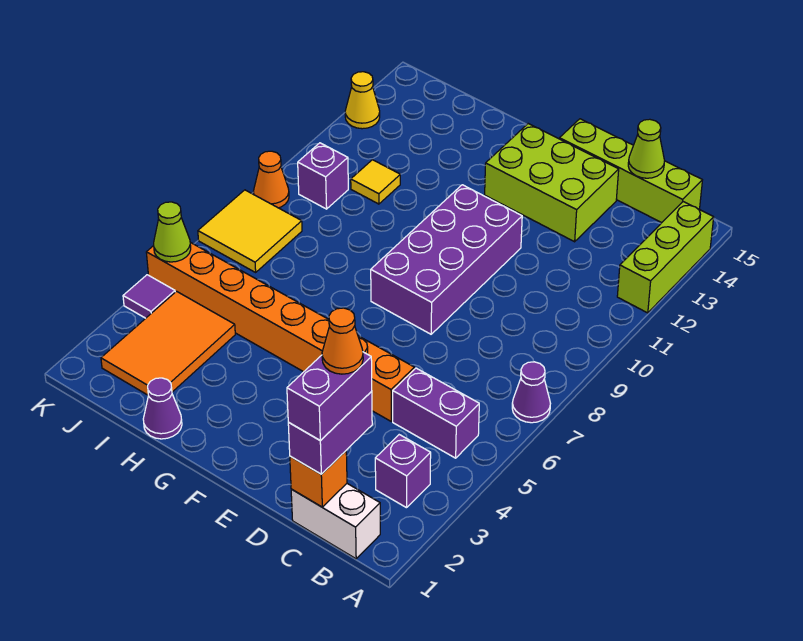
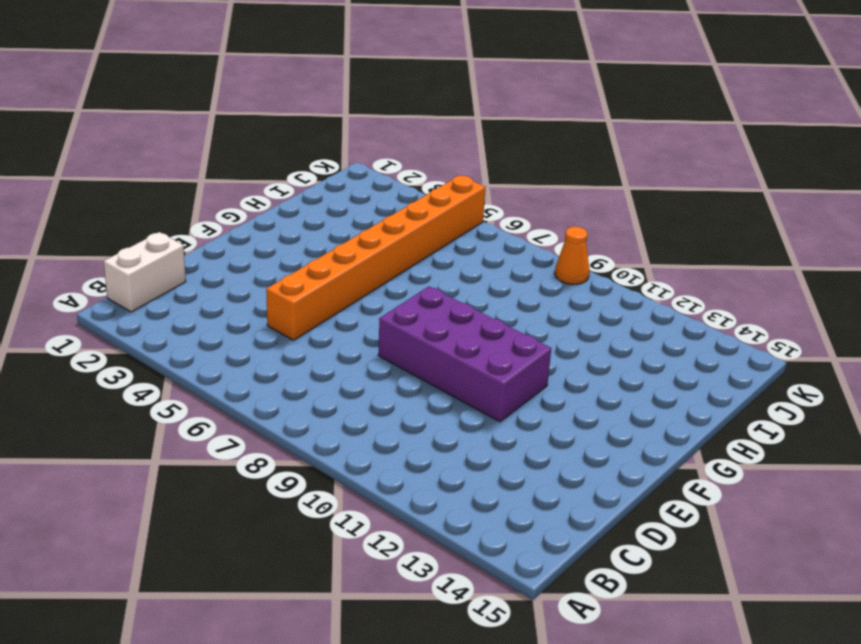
none -> purple 1x1 cone [512,362,551,423]
none -> lime 1x3 brick [617,202,714,313]
none -> purple 1x1 brick [375,435,431,508]

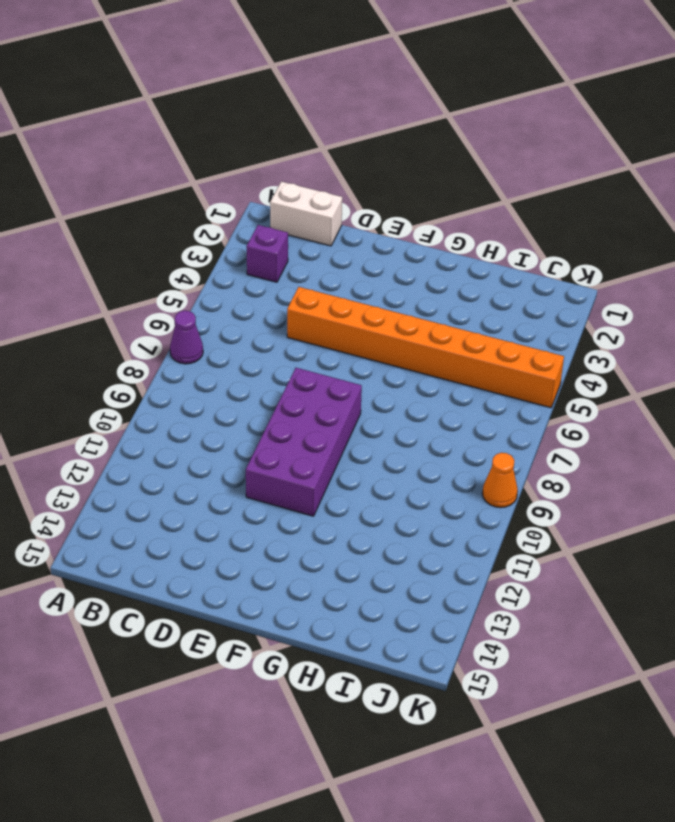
none -> lime 1x3 brick [617,202,714,313]
none -> purple 1x2 brick [393,368,479,458]
none -> lime 1x4 brick [560,119,702,223]

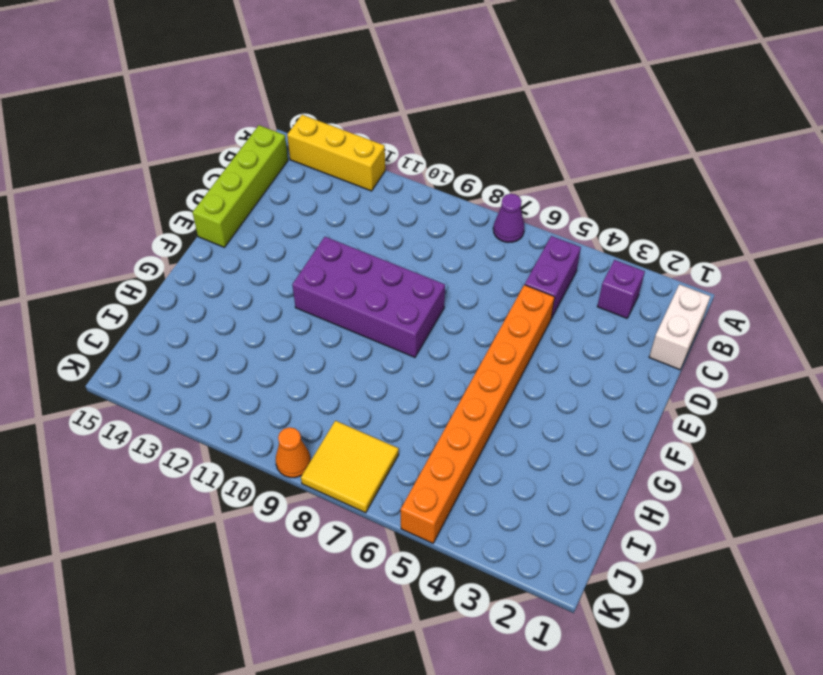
yellow 1x3 brick [287,115,385,191] -> lime 1x3 brick [617,202,714,313]
none -> lime 2x3 brick [485,124,619,242]
none -> purple 1x1 cone [143,378,182,439]
none -> orange 2x3 tile [101,291,235,395]

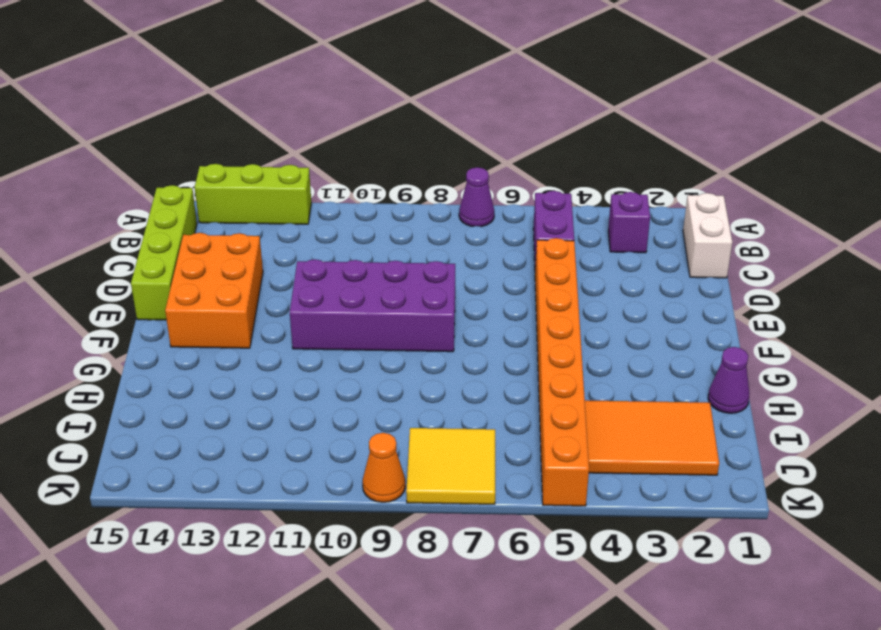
orange 2x3 brick [165,233,263,348] -> lime 2x3 brick [485,124,619,242]
none -> yellow 1x1 tile [351,160,400,204]
none -> purple 1x1 brick [298,143,348,209]
none -> purple 1x1 tile [123,275,175,318]

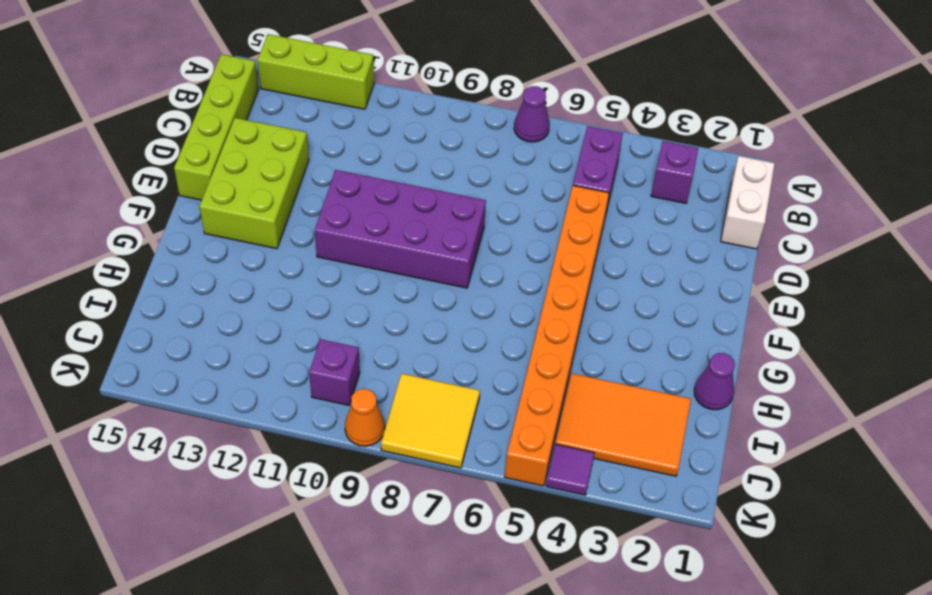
none -> yellow 1x1 tile [351,160,400,204]
none -> yellow 1x1 cone [345,72,380,129]
none -> orange 1x1 brick [290,451,347,507]

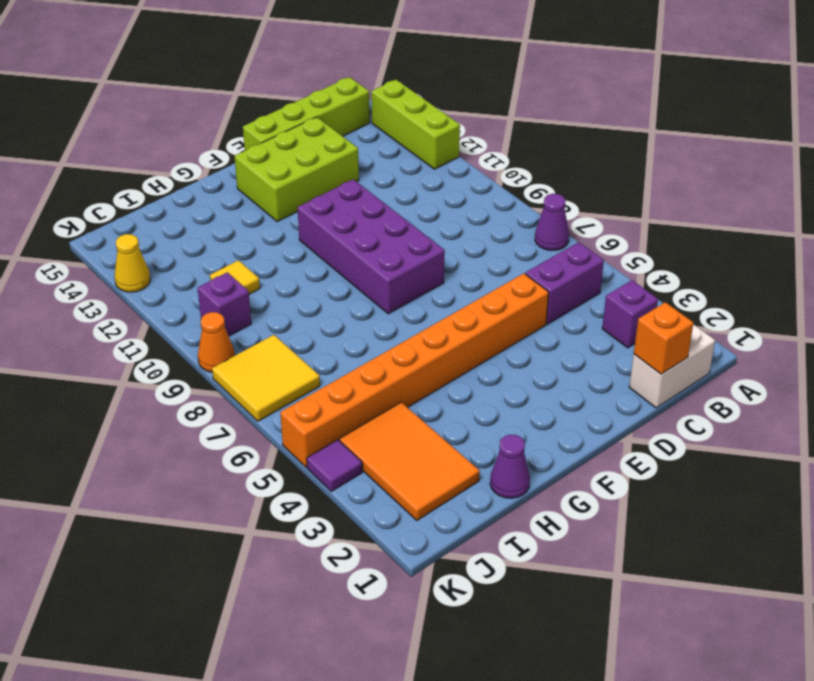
none -> lime 1x1 cone [628,119,665,178]
none -> lime 1x1 cone [154,202,191,262]
none -> purple 1x2 brick [288,391,372,474]

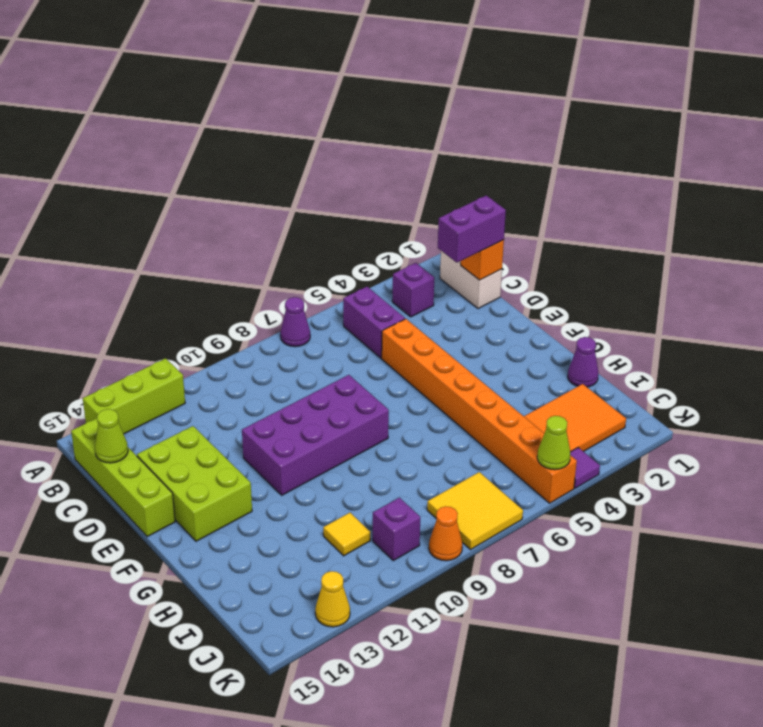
none -> purple 1x2 brick [287,352,372,441]
none -> orange 1x1 cone [322,308,363,374]

